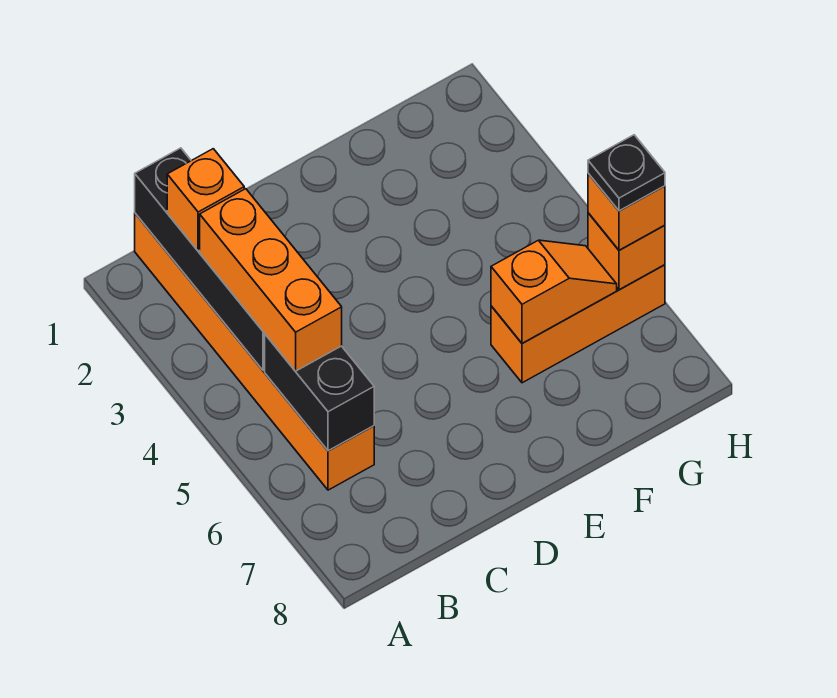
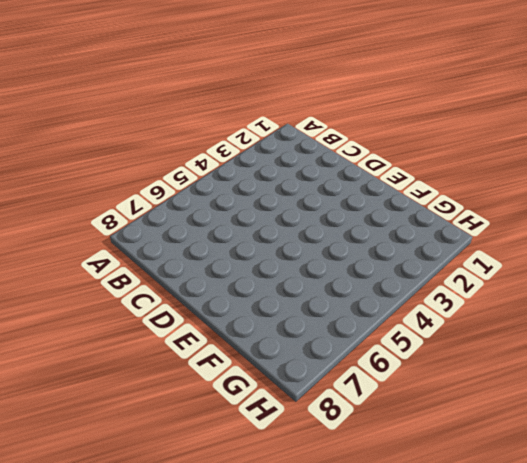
none -> orange 1x6 brick [135,213,374,490]
none -> orange 1x3 brick [491,265,665,383]

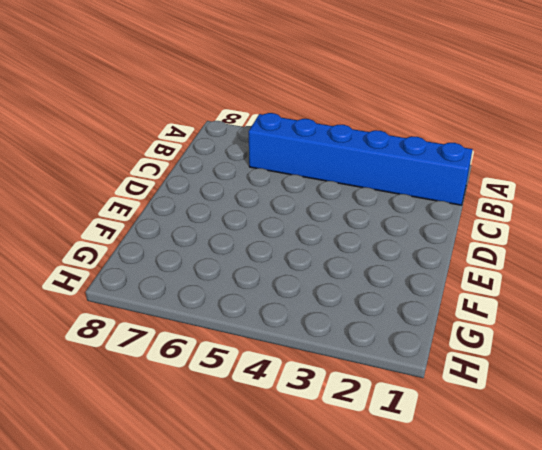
blue 1x6 brick [249,113,473,205] -> orange 1x6 brick [135,213,374,490]
none -> orange 1x3 brick [491,265,665,383]
none -> black 1x4 brick [135,148,265,371]

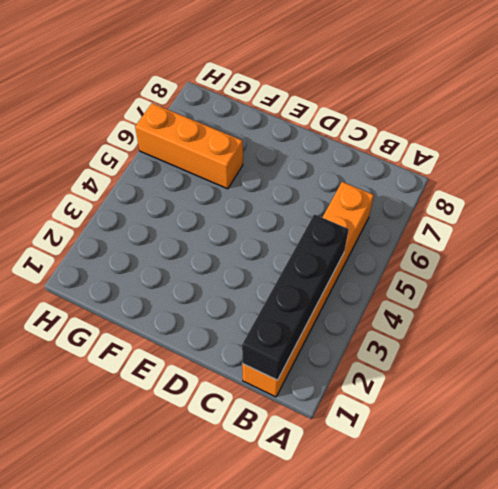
none -> black 1x2 brick [265,334,374,451]
none -> orange 1x2 slope [491,240,617,343]

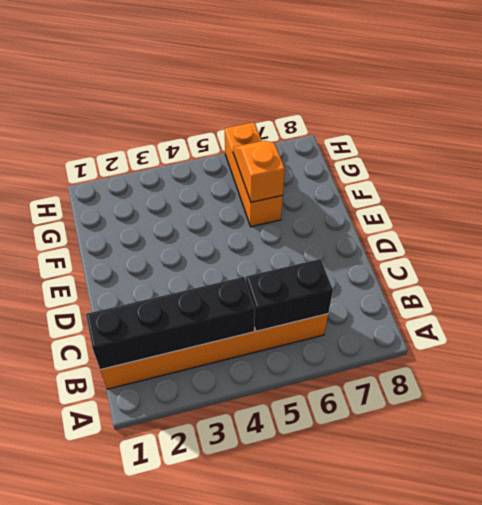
none -> orange 1x1 brick [588,213,665,290]
none -> orange 1x1 brick [167,149,244,251]

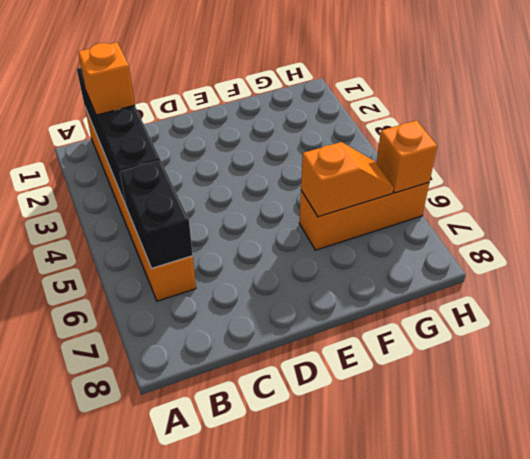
none -> orange 1x3 brick [200,189,342,371]
none -> orange 1x1 brick [588,174,665,250]

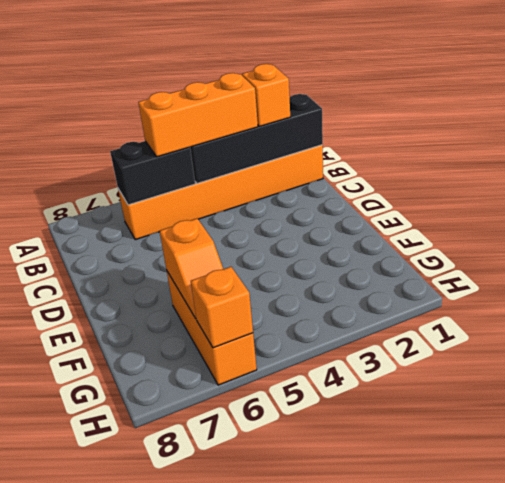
none -> orange 1x1 brick [588,174,665,250]
none -> black 1x1 plate [588,135,665,211]

